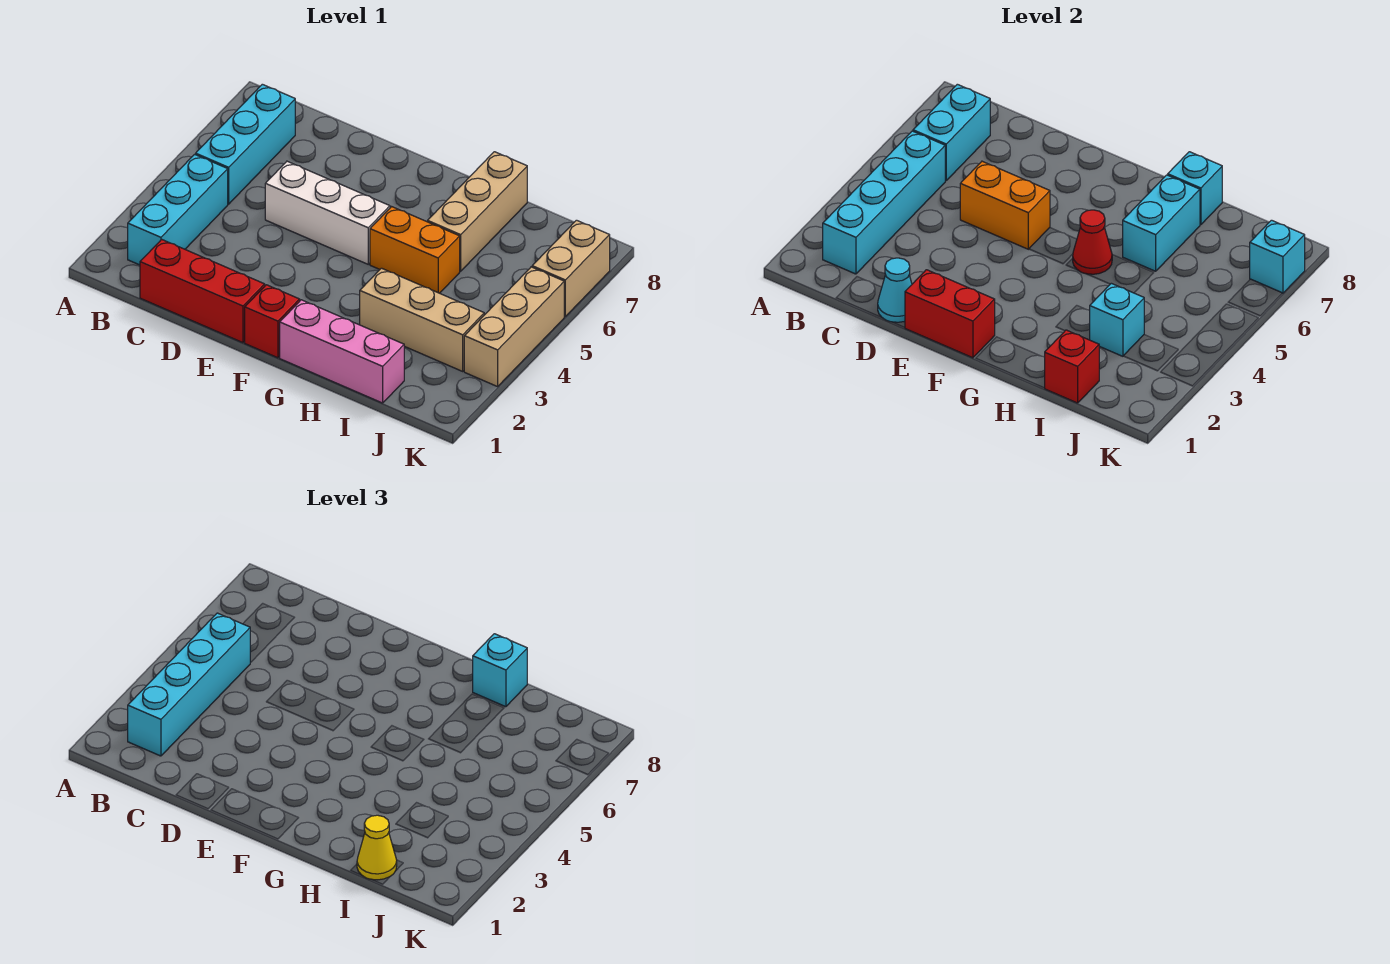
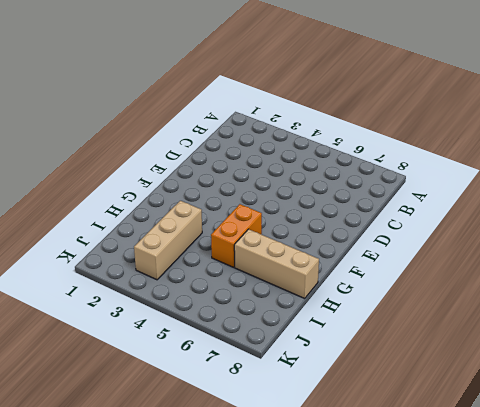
none -> cyan 1x3 brick [128,154,228,265]
none -> cyan 1x3 brick [196,84,295,204]
none -> red 1x3 brick [140,239,265,343]

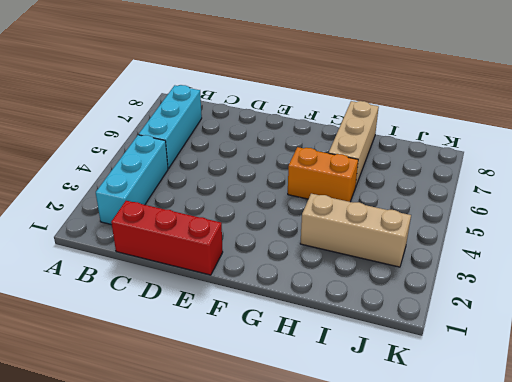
none -> white 1x3 brick [265,161,390,264]
none -> red 1x1 brick [245,285,300,358]
none -> pink 1x3 brick [280,300,404,403]

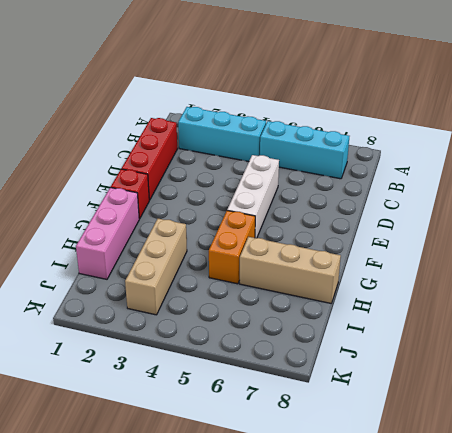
none -> tan 1x3 brick [464,267,564,387]
none -> tan 1x2 brick [532,220,610,316]
none -> cyan 1x4 brick [823,131,945,274]

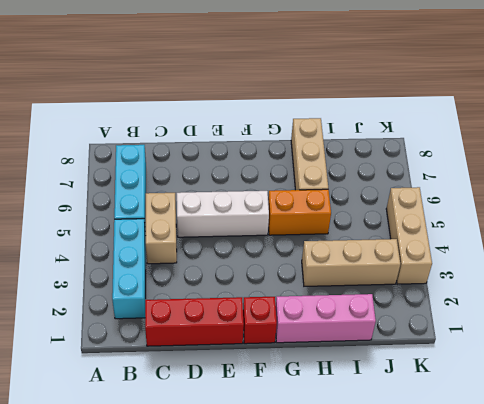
tan 1x2 brick [145,193,177,264] -> tan 1x2 brick moved to [532,220,610,316]
none -> cyan 1x4 brick [823,131,945,274]
none -> cyan 1x2 brick [913,84,990,181]
none -> cyan 1x1 cone [878,258,912,322]

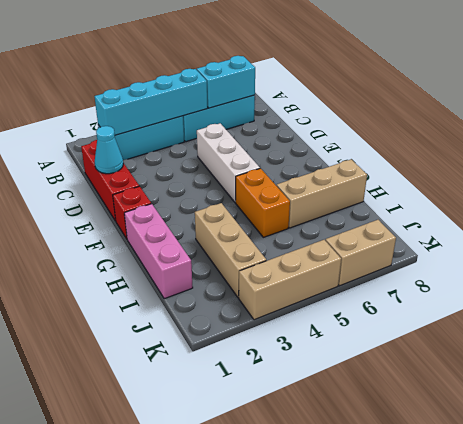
none -> orange 1x2 brick [960,161,1050,249]
none -> red 1x2 brick [905,270,995,358]
none -> red 1x1 cone [1073,210,1112,274]

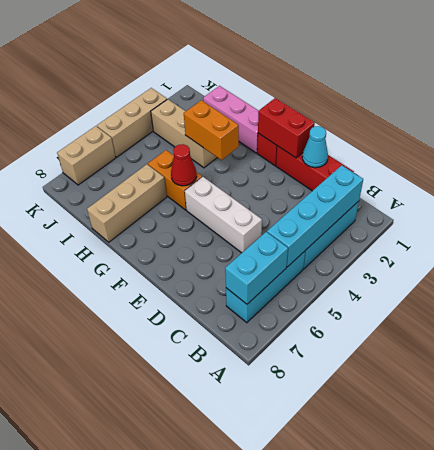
orange 1x2 brick [184,100,239,160] -> orange 1x2 brick moved to [960,161,1050,249]
none -> cyan 1x2 brick [1123,175,1200,271]
none -> cyan 1x1 brick [1168,152,1222,225]
none -> red 1x1 brick [1045,330,1099,403]

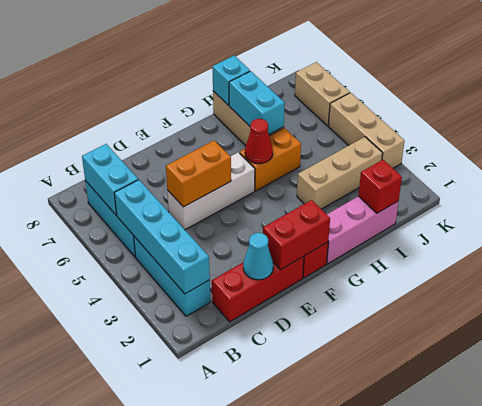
none -> cyan 1x1 brick [1090,283,1144,356]
none -> cyan 1x1 brick [1250,220,1305,293]
none -> cyan 1x4 brick [128,613,250,756]

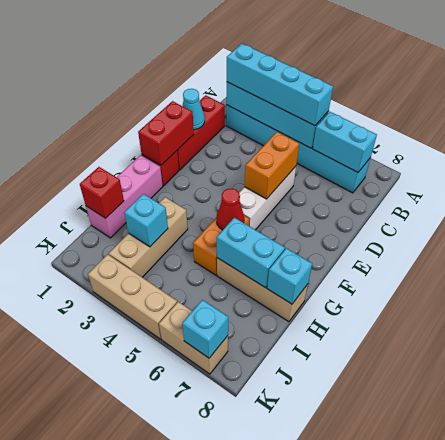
none -> cyan 1x1 brick [473,634,527,707]
none -> yellow 1x1 cone [357,815,397,880]

